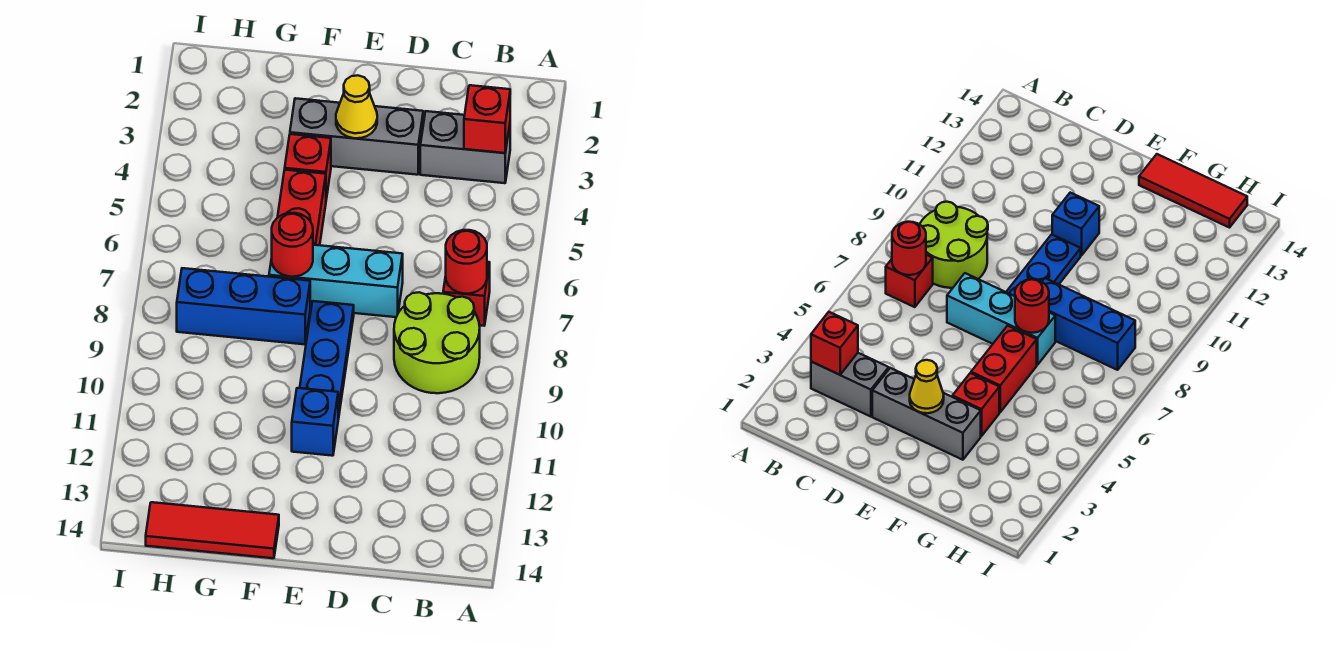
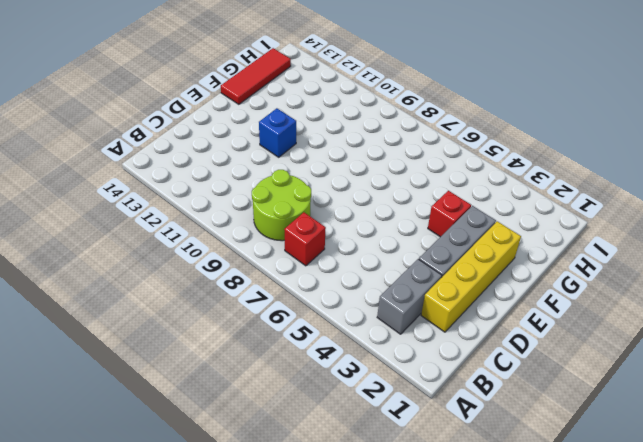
yellow 1x4 brick [421,221,521,332] -> none
none -> cyan 1x3 brick [269,245,403,317]
none -> blue 1x3 plate [300,301,354,419]
none -> red 1x2 brick [278,170,326,245]

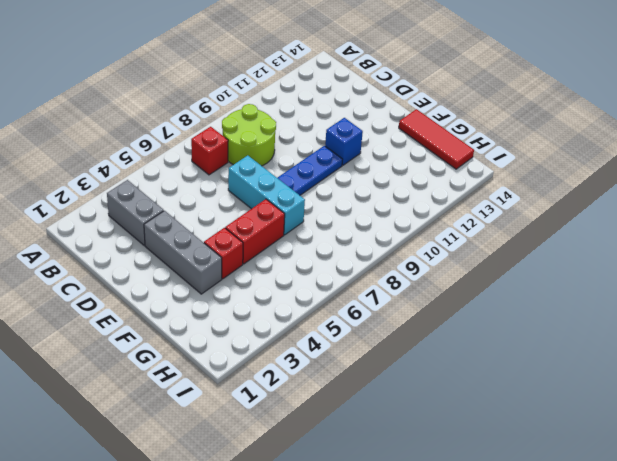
none -> blue 1x3 brick [177,268,310,344]
none -> red 1x1 brick [464,85,510,153]
none -> red 1x1 round brick [446,230,487,294]

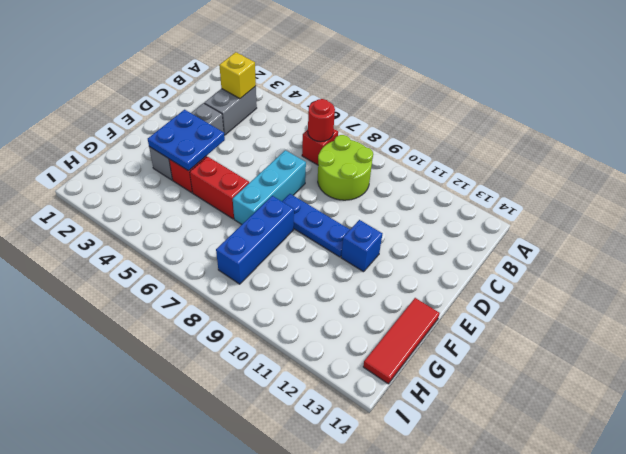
yellow 1x1 brick [219,52,256,99] -> red 1x1 brick [464,85,510,153]
blue 2x2 plate [148,110,225,171] -> yellow 1x1 cone [336,75,377,138]
none -> red 1x1 round brick [272,213,313,277]

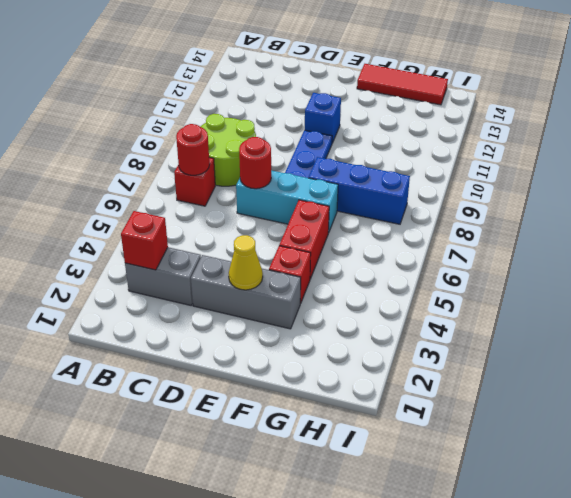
red 1x1 round brick [239,137,271,189] -> red 1x1 round brick moved to [272,213,313,277]

